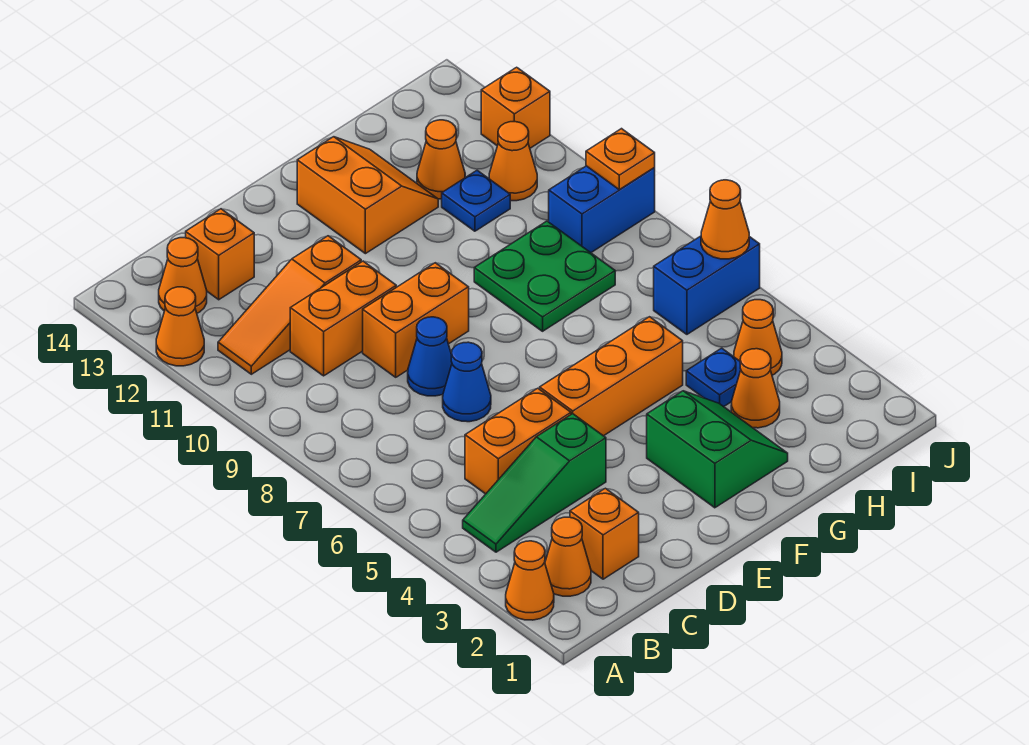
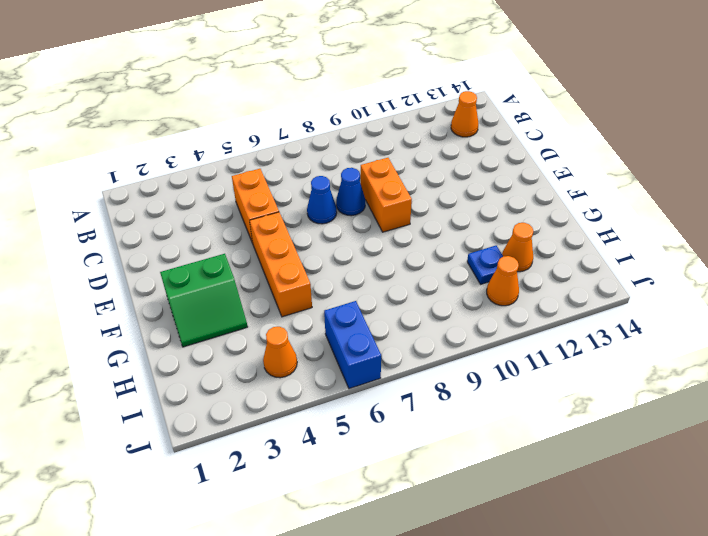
none -> orange 1x1 cone [506,541,554,620]
none -> orange 1x1 cone [156,287,204,366]
none -> orange 1x1 cone [545,517,591,596]

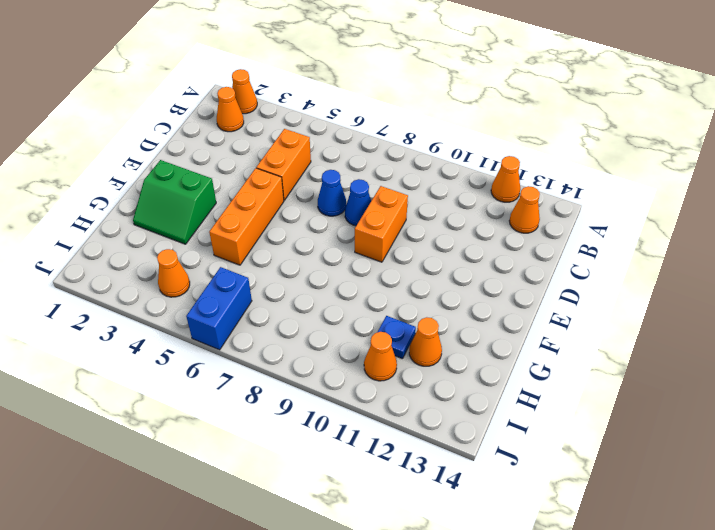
none -> green 1x3 slope [463,414,606,552]
none -> orange 1x3 slope [218,236,361,374]
none -> orange 1x1 brick [570,488,639,579]

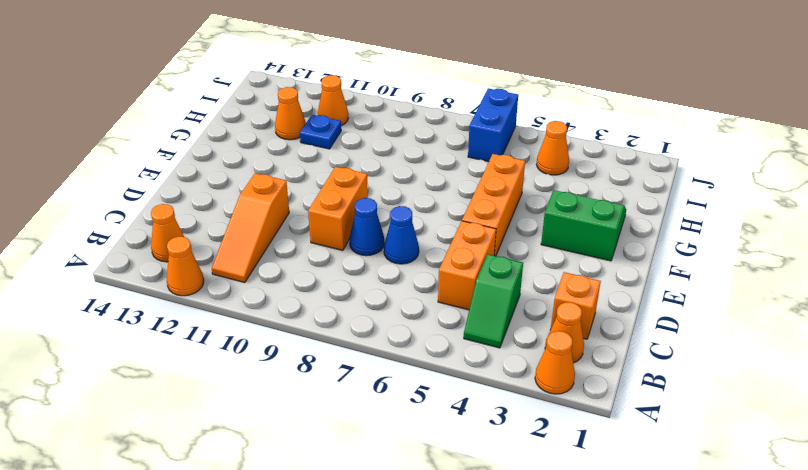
green 1x2 slope [464,254,523,348] -> green 1x3 slope [463,414,606,552]
none -> orange 1x2 brick [290,261,396,376]
none -> orange 1x1 brick [186,209,254,300]
none -> orange 2x2 slope [297,137,438,254]

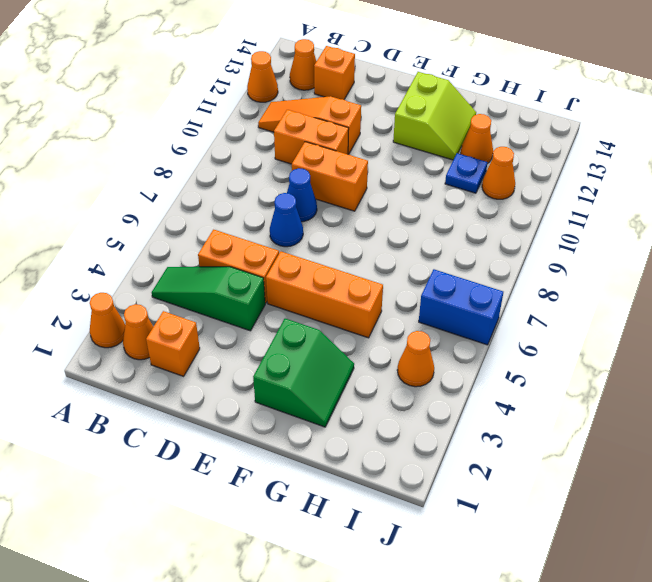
lime 2x2 slope [393,72,476,160] -> orange 2x2 slope [297,137,438,254]
none -> green 2x2 plate [474,221,615,331]
none -> orange 1x1 cone [731,349,780,428]
none -> blue 1x1 plate [686,348,741,407]

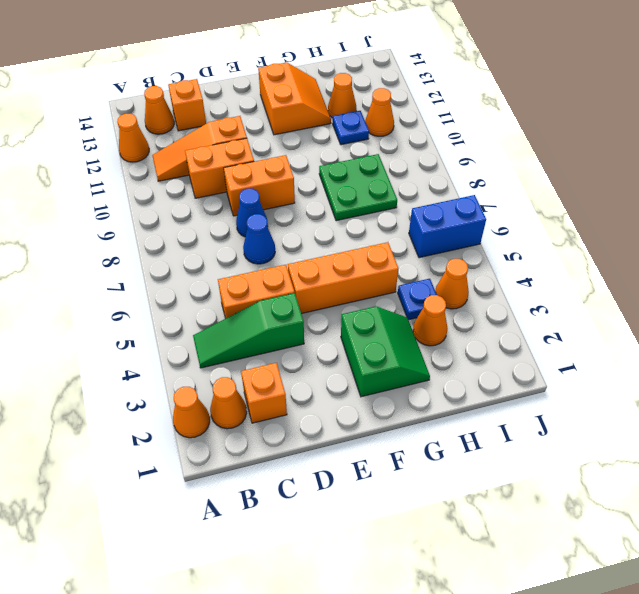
none -> blue 1x2 brick [549,166,655,253]
none -> orange 1x1 brick [481,67,550,148]
none -> orange 1x1 cone [701,180,749,259]

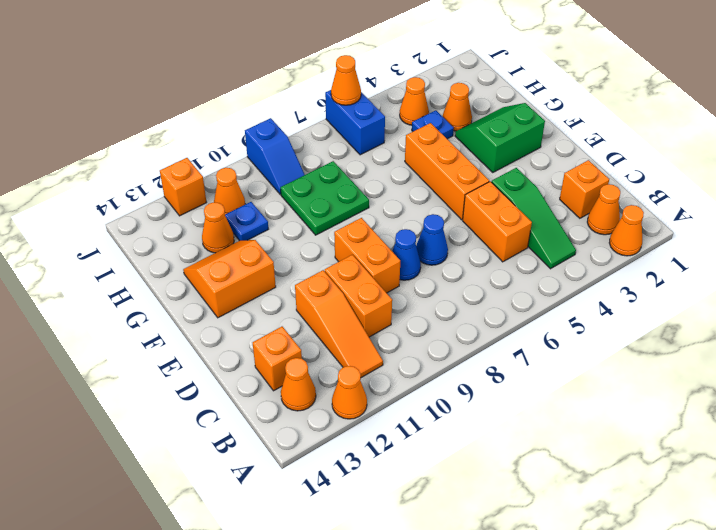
blue 1x2 slope [245,118,305,194] -> blue 1x2 brick [549,166,655,253]
none -> orange 1x1 plate [586,129,655,190]

